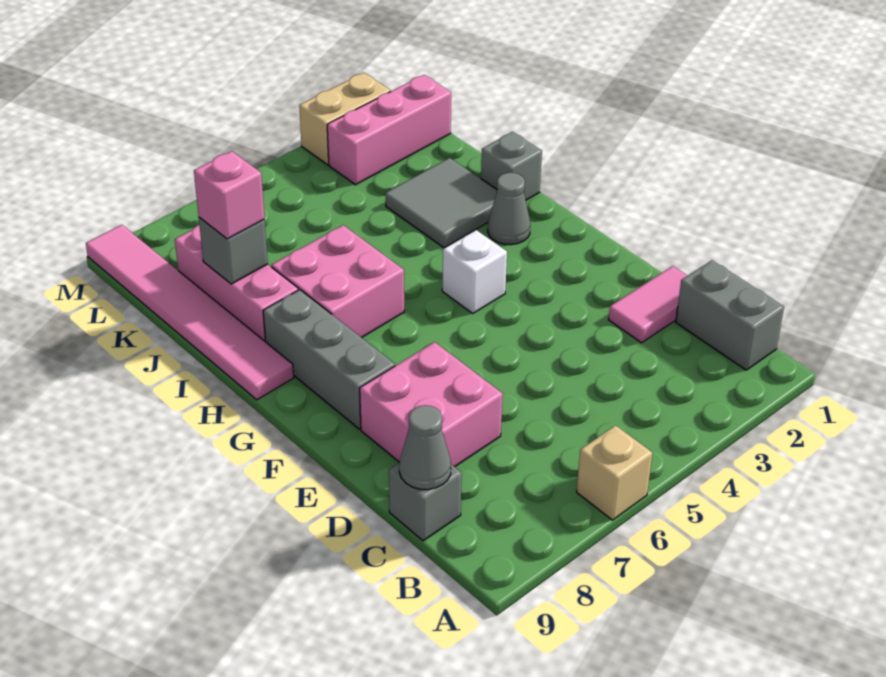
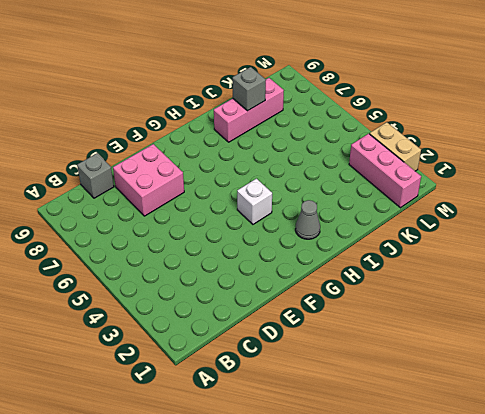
none -> tan 1x1 brick [577,425,652,520]
none -> grey 1x2 brick [676,260,784,370]
none -> pink 1x2 tile [608,266,688,343]

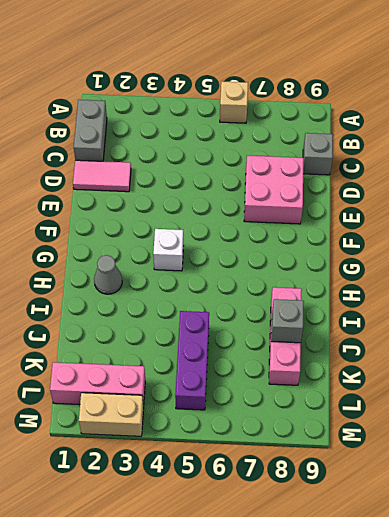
purple 1x3 brick [175,311,209,410] -> none
none -> grey 1x3 brick [263,290,395,429]
none -> pink 2x2 brick [271,225,404,338]
none -> pink 1x6 tile [86,225,294,400]

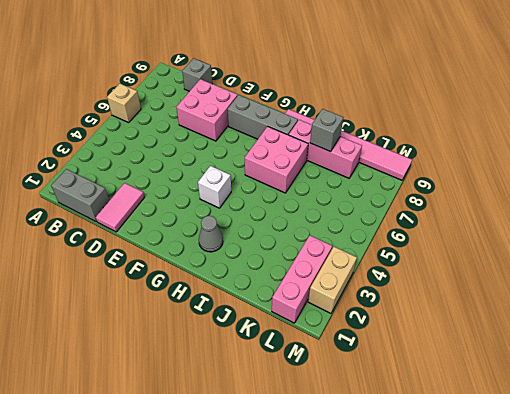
none -> grey 1x1 brick [481,132,542,200]
none -> grey 2x2 tile [385,158,497,248]
none -> grey 1x1 cone [399,405,451,490]

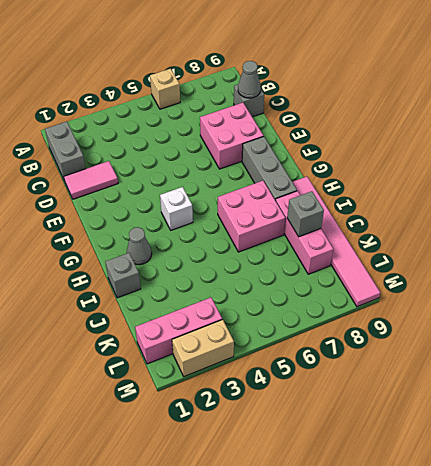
none -> grey 2x2 tile [385,158,497,248]
none -> pink 1x1 brick [194,151,265,239]

